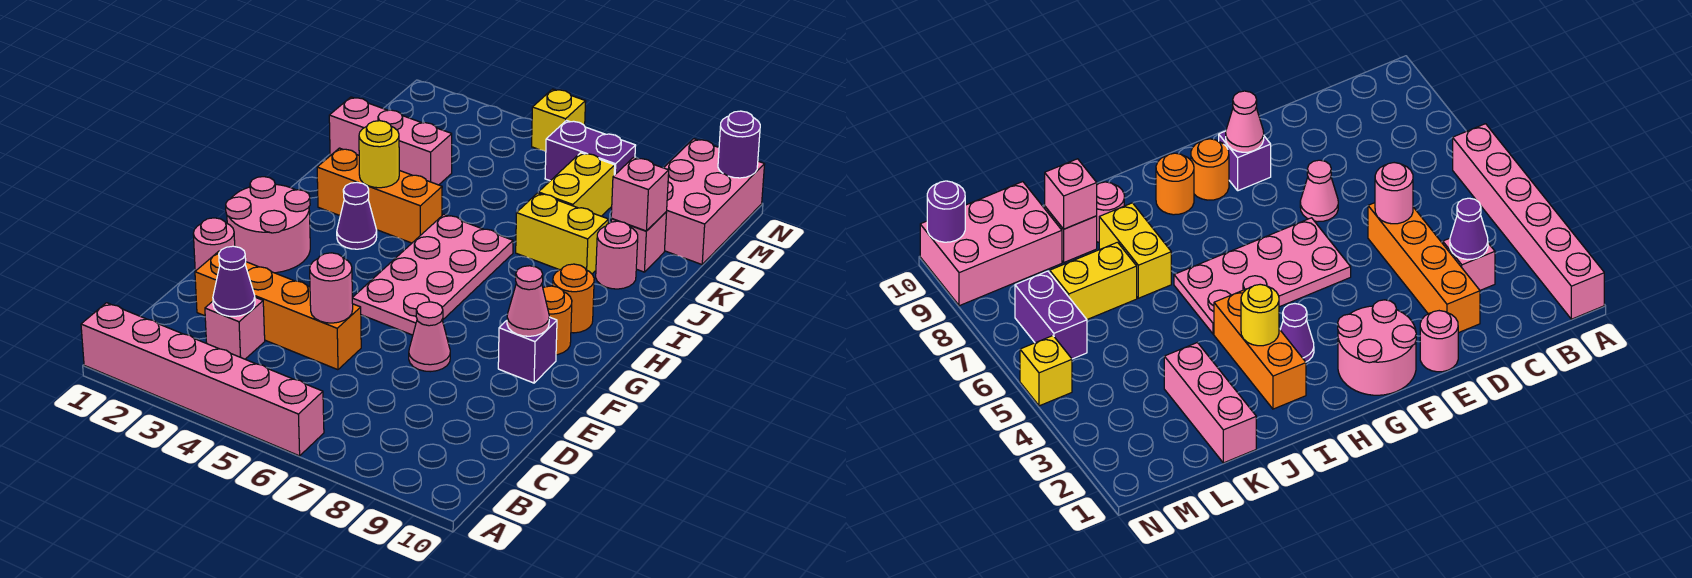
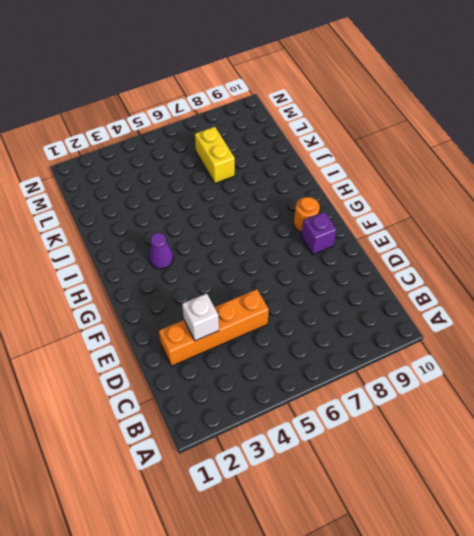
white 1x1 brick [182,293,219,341] -> none
none -> pink 1x6 brick [81,303,324,456]
none -> pink 1x1 brick [205,297,265,359]
none -> pink 1x1 round brick [193,218,235,271]

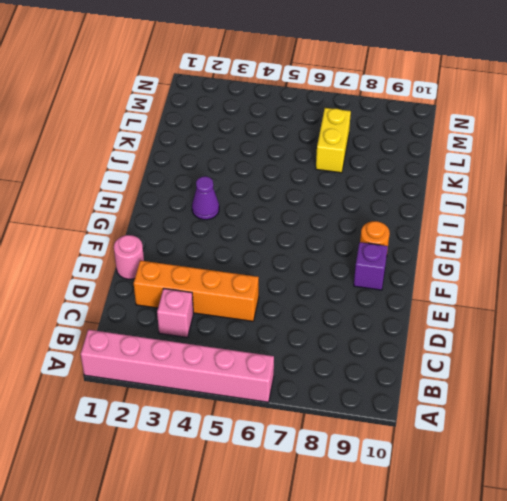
none -> pink 1x1 cone [409,302,450,372]
none -> pink 2x2 round brick [226,177,310,273]
none -> pink 2x4 plate [352,214,513,335]

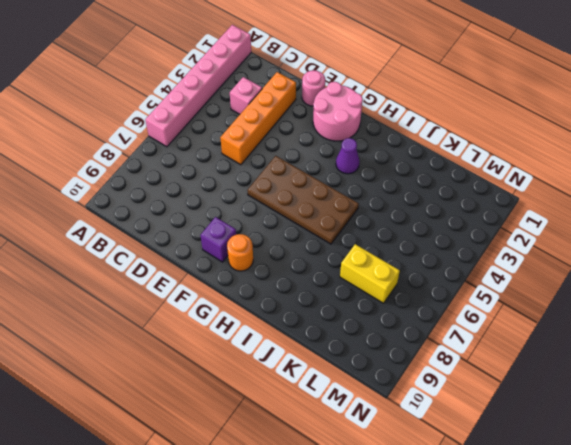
brown 2x4 plate [248,156,359,244] -> pink 2x4 plate [352,214,513,335]
none -> pink 1x1 cone [409,302,450,372]
none -> orange 1x1 round brick [553,264,594,333]
none -> orange 1x3 brick [317,148,442,243]

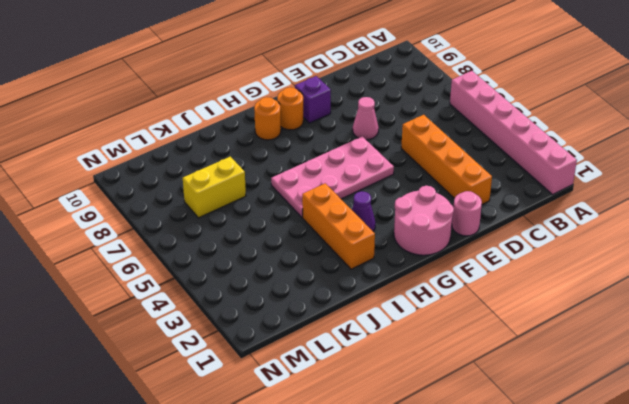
none -> pink 1x1 brick [205,297,265,359]
none -> yellow 1x2 brick [516,193,608,274]
none -> pink 1x1 round brick [596,221,638,289]

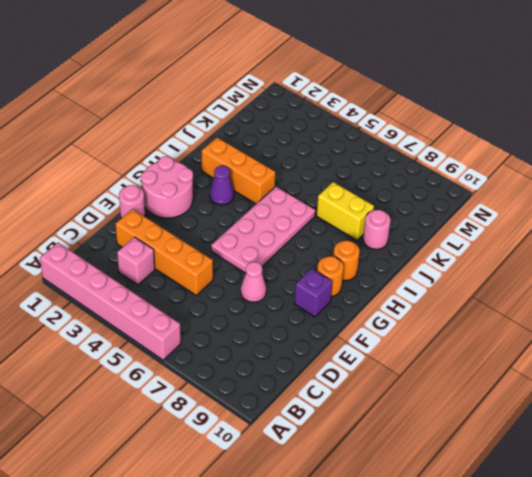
none -> pink 1x3 brick [329,97,452,185]
none -> yellow 1x2 brick [539,153,615,216]
none -> pink 1x1 brick [611,212,667,272]

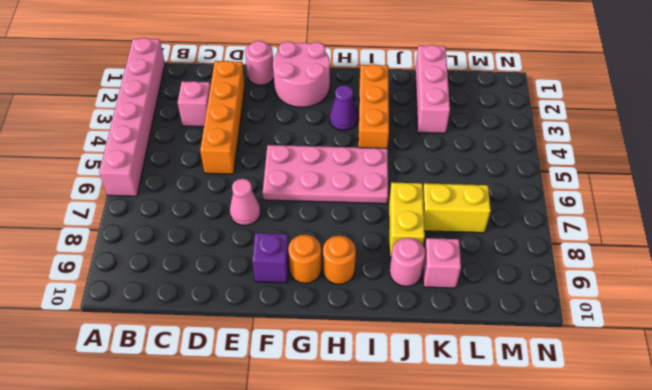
none -> pink 2x3 brick [664,139,765,264]
none -> purple 1x2 brick [545,121,636,181]
none -> yellow 1x1 brick [532,89,586,152]

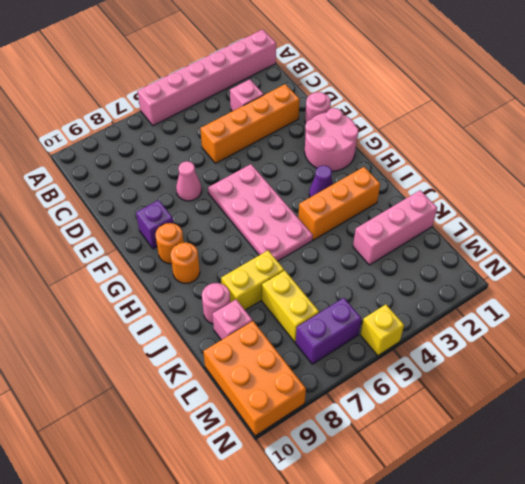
orange 2x3 brick [203,321,306,436] -> pink 2x3 brick [664,139,765,264]
none -> purple 1x1 cone [213,246,255,317]
none -> pink 1x1 round brick [310,253,353,323]
none -> pink 1x1 cone [507,266,549,336]

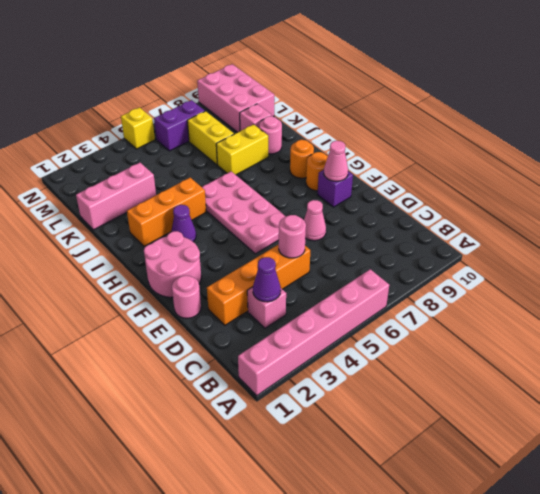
none -> yellow 1x1 round brick [359,121,399,188]
none -> pink 1x1 brick [611,157,669,231]
none -> purple 1x1 round brick [718,111,760,178]

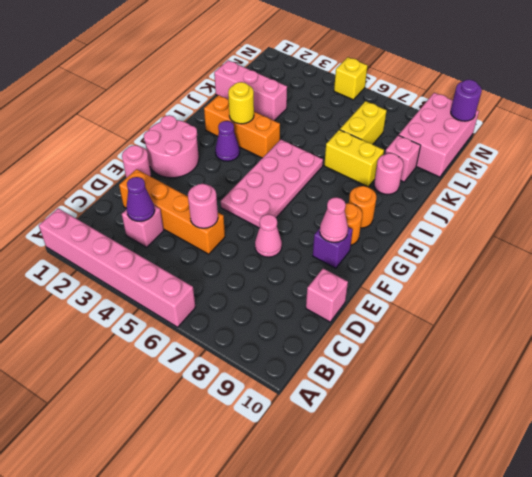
pink 1x1 brick [306,269,348,322] -> pink 1x1 brick moved to [611,157,669,231]
none -> purple 1x2 brick [545,121,636,181]

